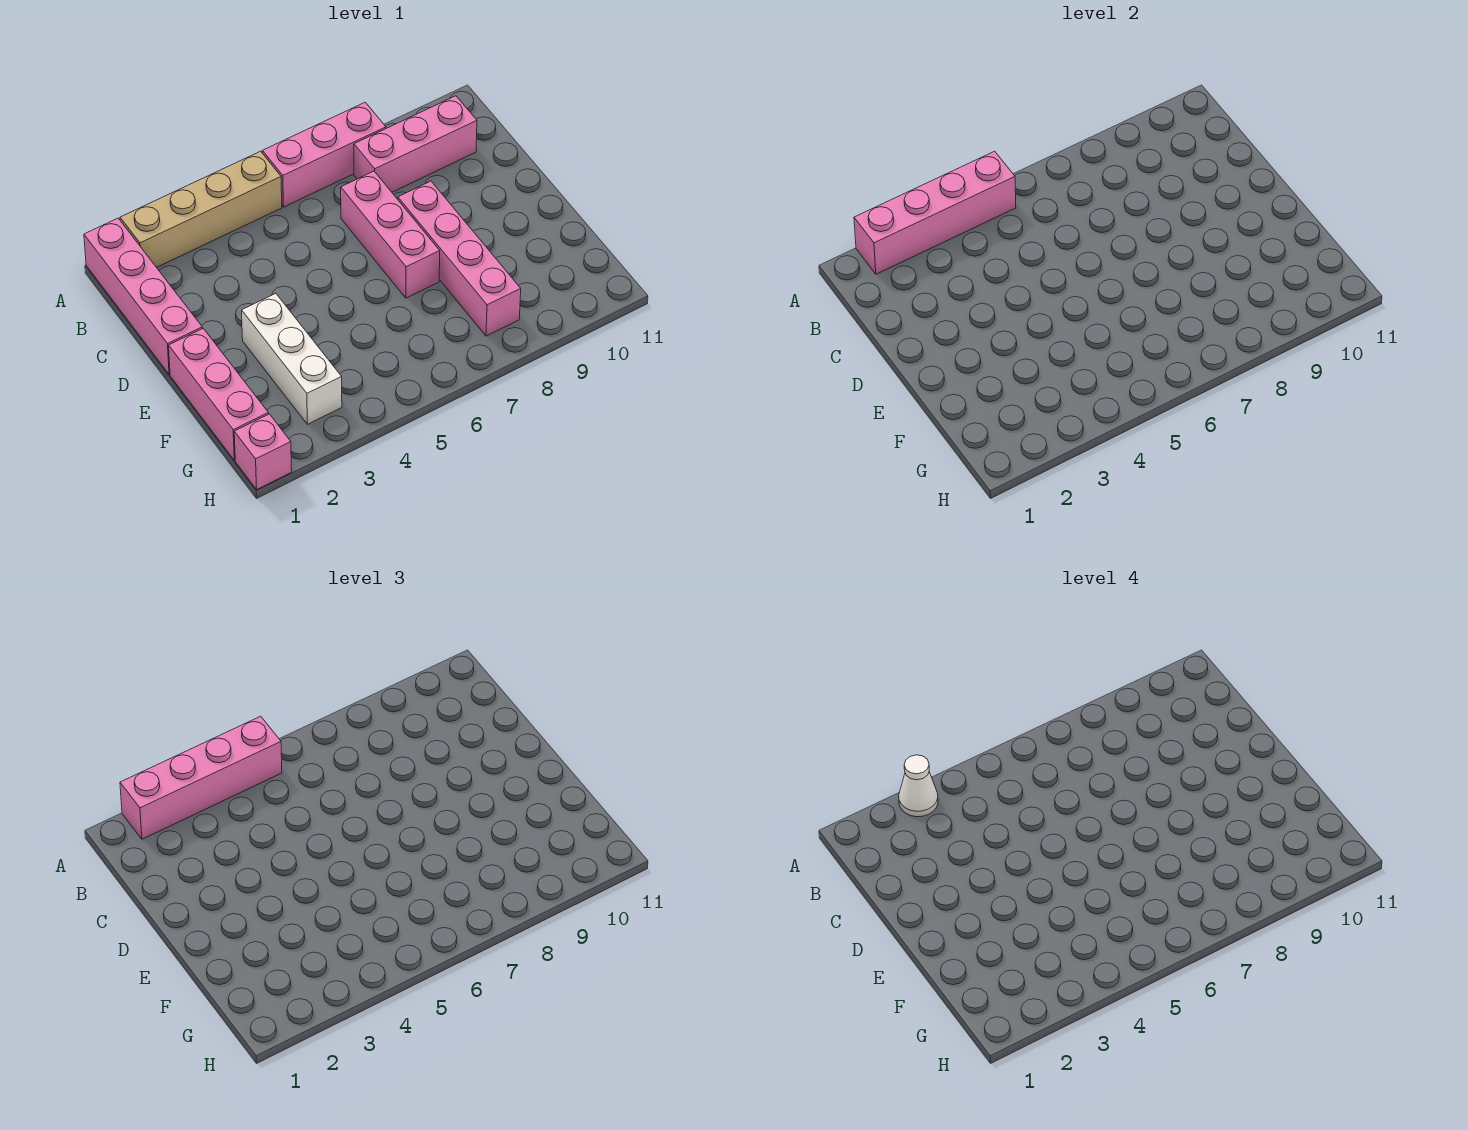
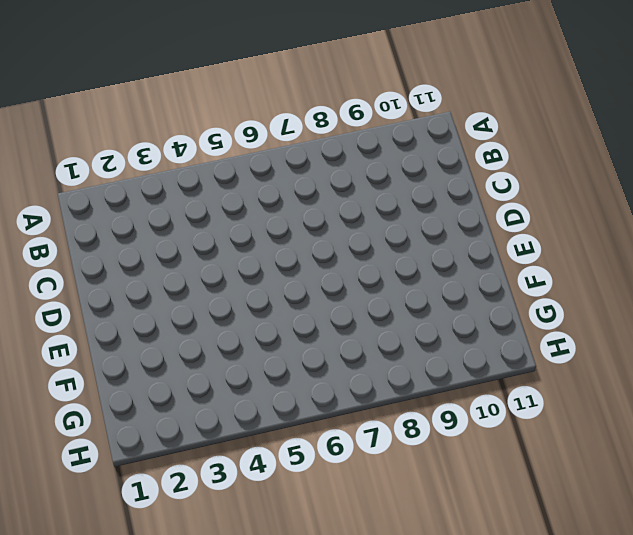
none -> pink 1x4 brick [84,218,202,375]
none -> tan 1x4 brick [120,151,282,267]
none -> pink 1x3 brick [262,102,386,207]

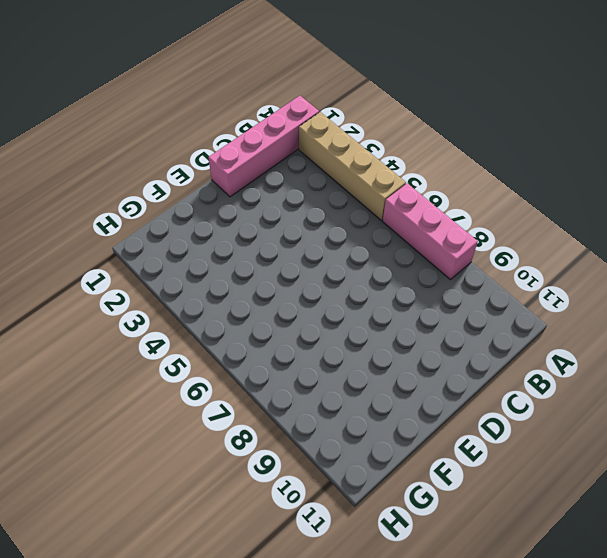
none -> pink 1x3 brick [354,96,477,192]
none -> pink 1x3 brick [341,171,440,298]
none -> pink 1x4 brick [398,181,521,336]

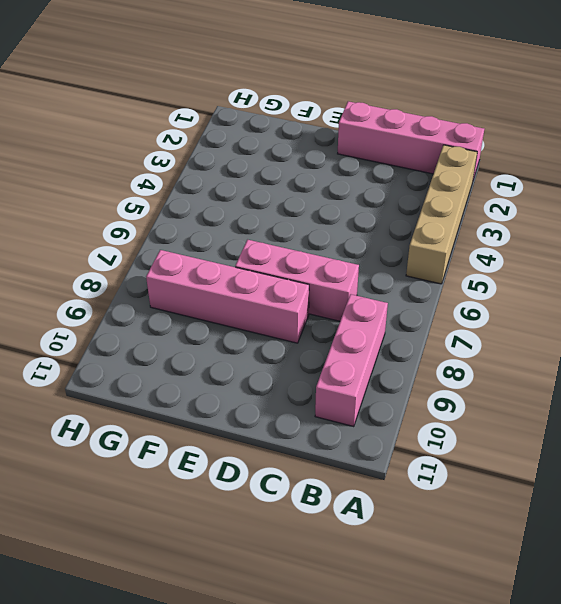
none -> pink 1x3 brick [262,102,386,207]
none -> pink 1x3 brick [169,328,268,460]
none -> white 1x3 brick [242,294,342,424]

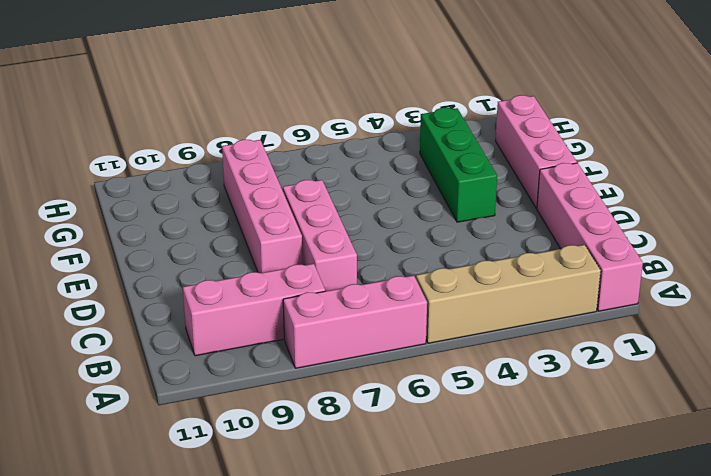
green 1x3 brick [420,108,497,222] -> white 1x3 brick [242,294,342,424]
none -> pink 1x1 brick [234,414,292,489]
none -> pink 1x4 brick [854,151,1016,274]
none -> pink 1x4 brick [120,716,282,839]

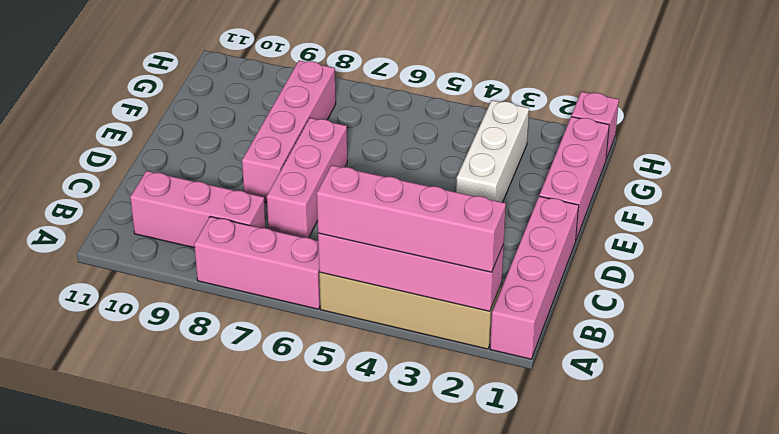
none -> white 1x1 cone [899,755,938,817]

